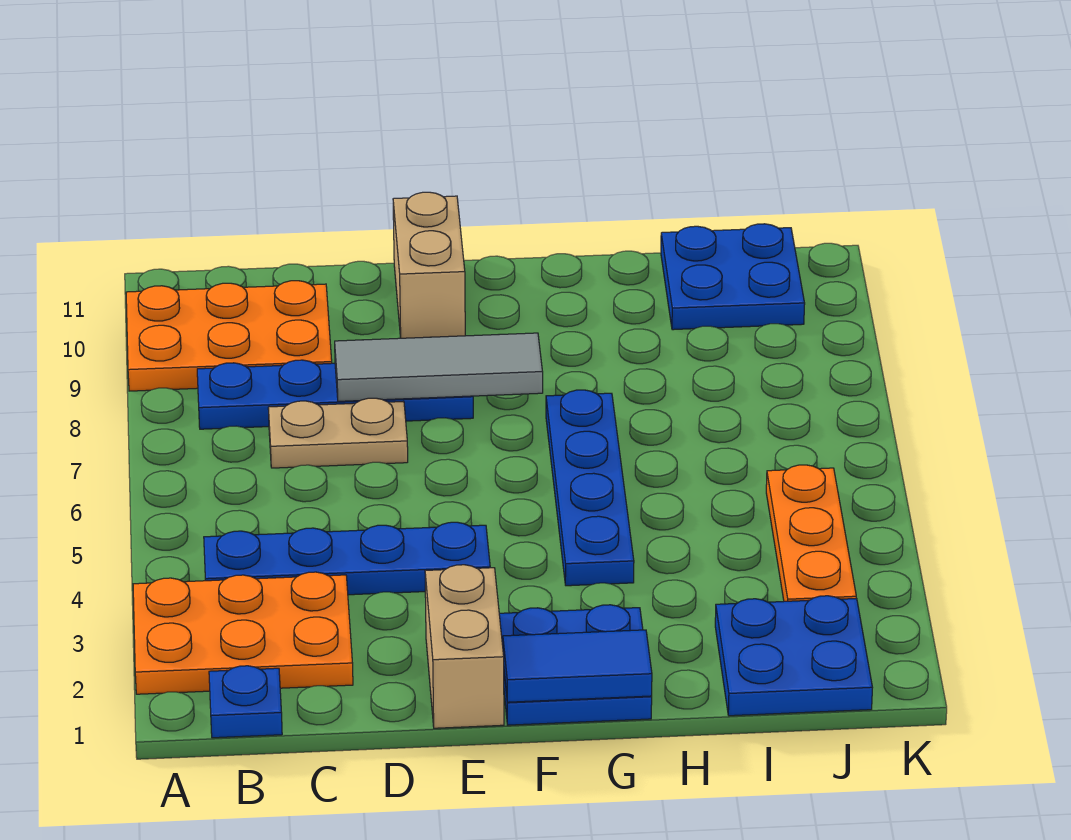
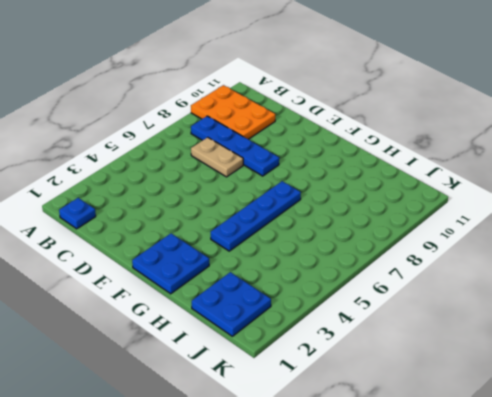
none -> orange 2x3 plate [133,572,353,694]
none -> blue 1x4 plate [204,522,490,595]
none -> tan 1x2 brick [425,565,504,728]

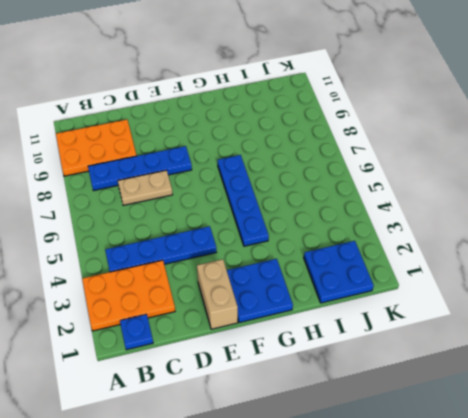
none -> tan 1x2 brick [393,192,465,338]
none -> blue 2x2 plate [661,224,805,330]
none -> orange 1x3 plate [766,465,856,601]

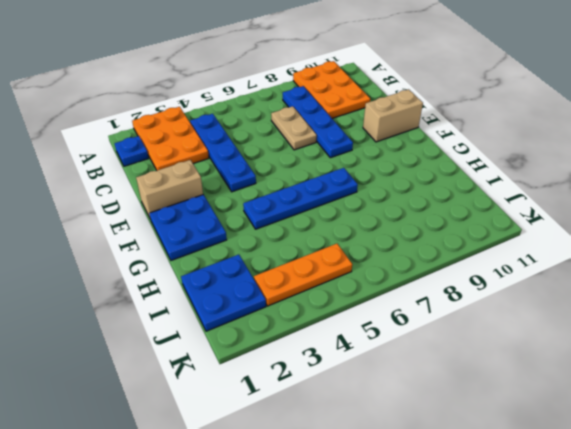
none -> blue 2x2 plate [661,224,805,330]
none -> grey 1x3 tile [335,333,543,401]
none -> blue 1x2 tile [503,630,652,702]

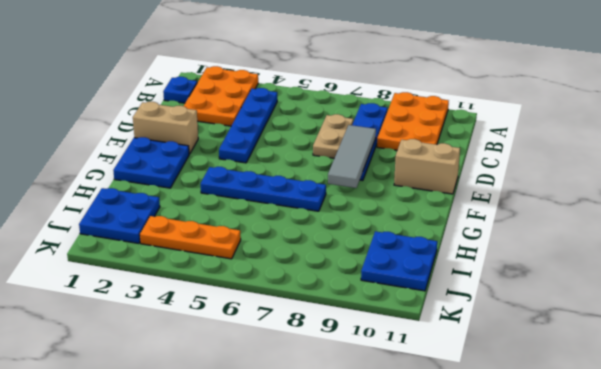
none -> blue 1x2 tile [503,630,652,702]

